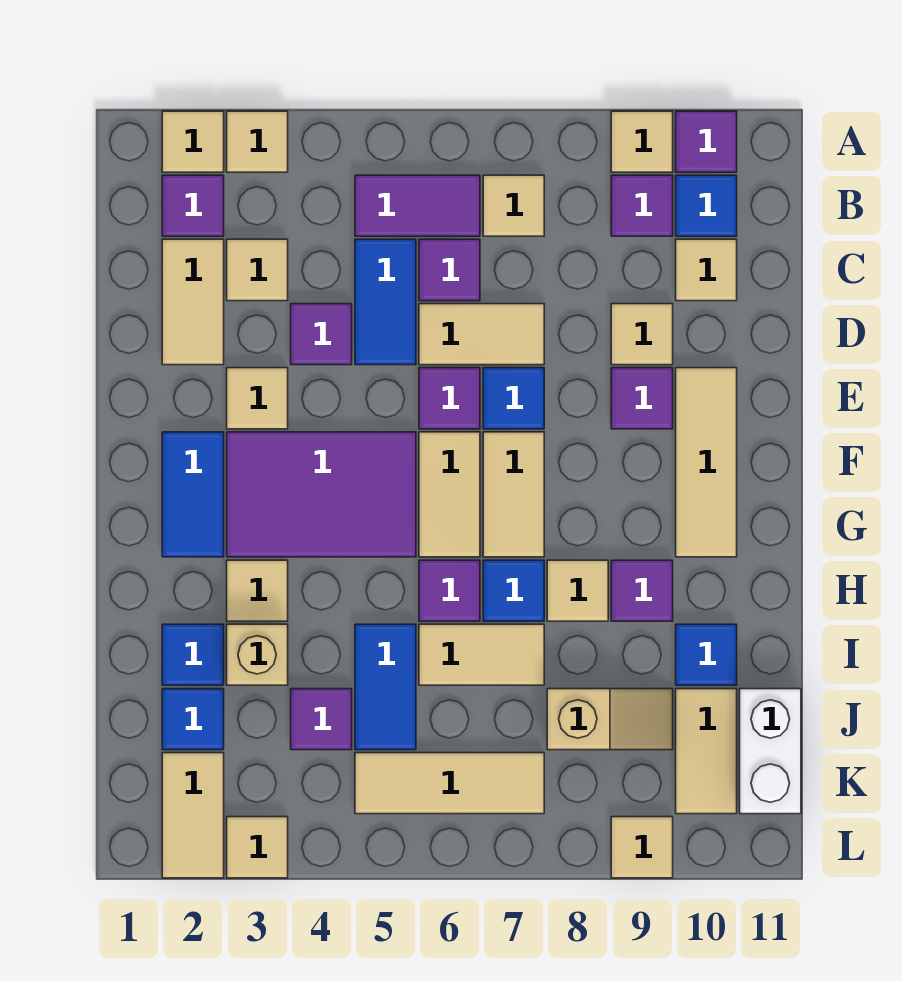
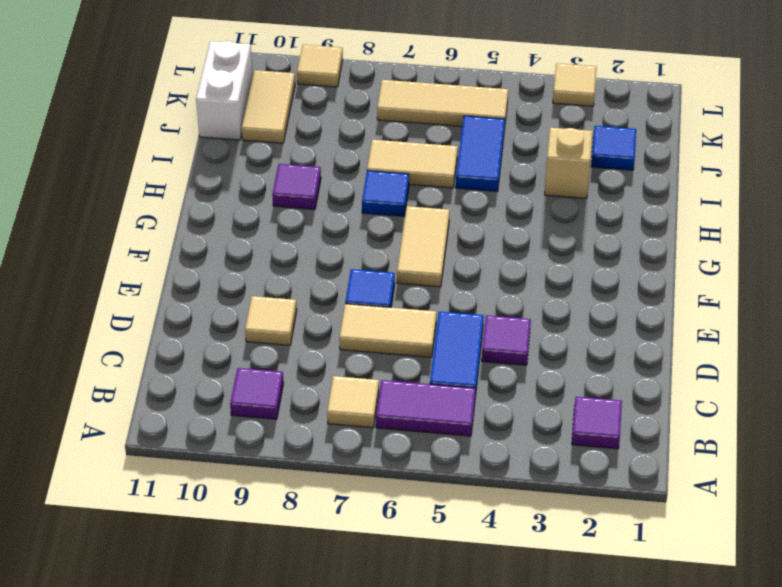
none -> tan 1x1 tile [162,111,224,172]
none -> tan 1x1 tile [227,111,288,172]
none -> tan 1x1 tile [611,111,673,172]
none -> purple 1x1 tile [676,111,737,172]

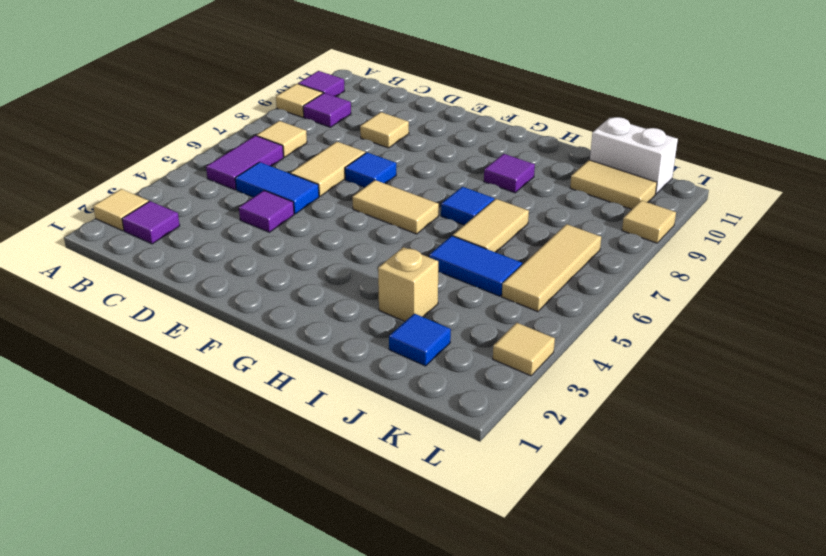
none -> tan 1x1 tile [227,111,288,172]
none -> blue 1x1 tile [676,175,737,236]
none -> tan 1x2 tile [162,239,224,365]
none -> tan 1x1 tile [227,239,288,301]

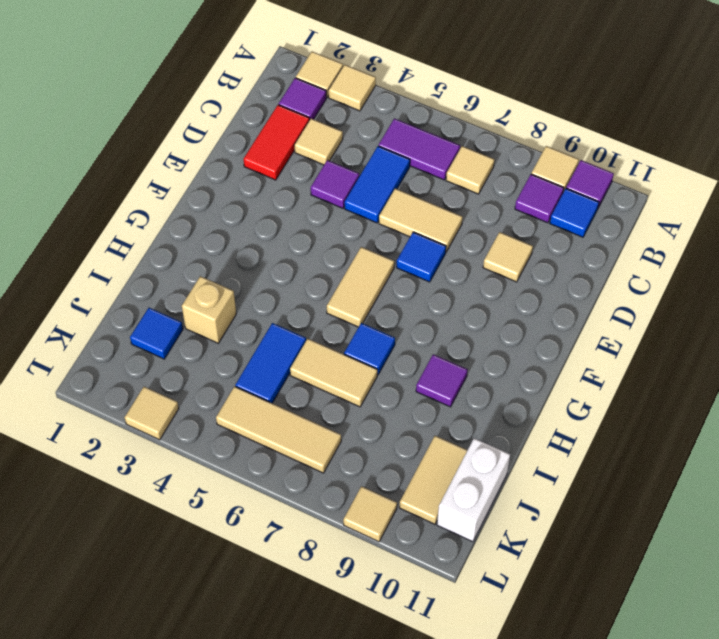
red 1x2 tile [244,105,309,180] -> tan 1x2 tile [162,239,224,365]
none -> purple 1x1 tile [419,239,480,301]
none -> tan 1x1 tile [676,239,737,301]
none -> tan 1x1 tile [227,368,288,429]
none -> purple 1x1 tile [419,368,480,429]

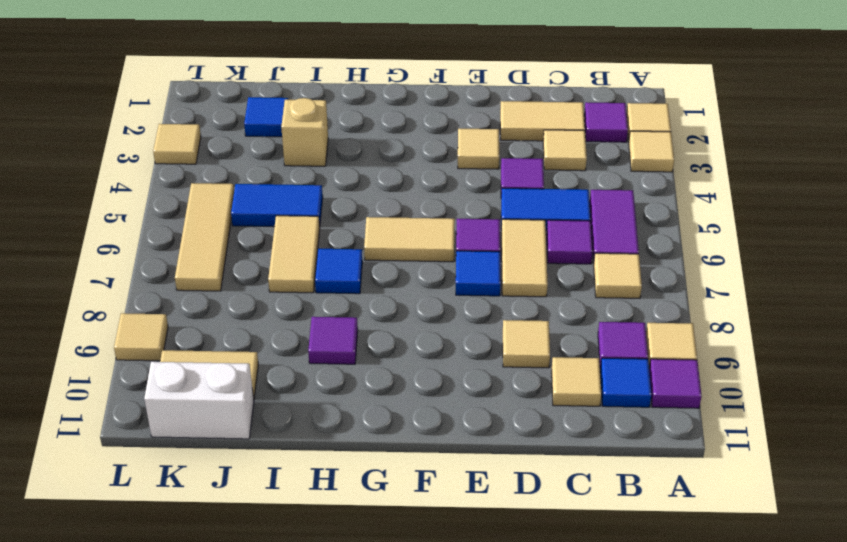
none -> purple 1x1 tile [611,368,673,429]
none -> tan 1x3 tile [676,368,737,557]
none -> blue 1x2 tile [162,432,224,557]
none -> purple 2x3 tile [227,432,416,557]

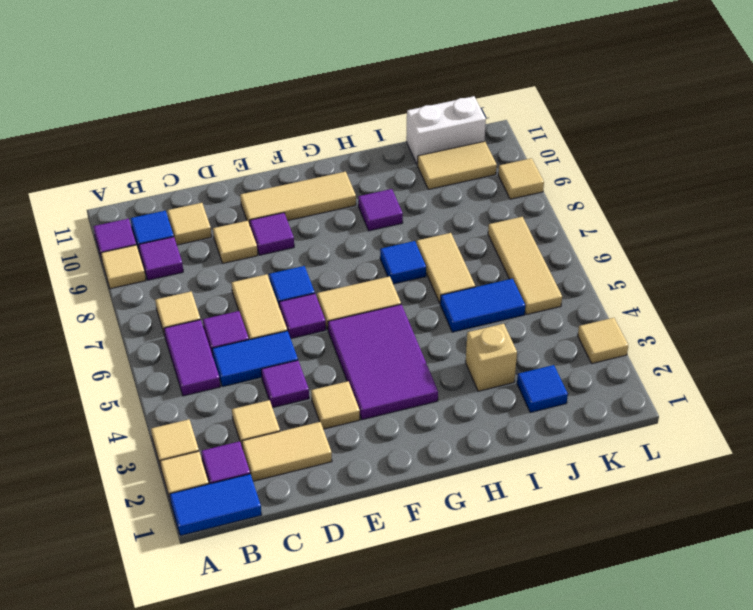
blue 1x2 tile [170,474,262,536] -> blue 1x2 tile moved to [162,432,224,557]
none -> tan 1x2 tile [483,432,544,557]
none -> tan 1x1 tile [227,560,288,621]
none -> purple 1x1 tile [419,560,480,621]
none -> tan 1x1 tile [547,560,608,621]

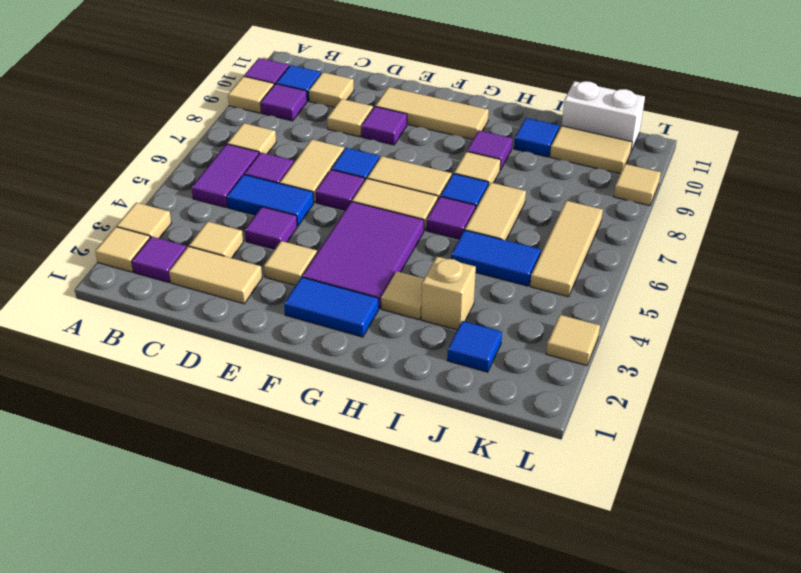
none -> blue 1x1 tile [162,624,224,685]
none -> purple 1x1 tile [291,689,352,750]
none -> tan 1x2 slope [547,689,673,750]
none -> tan 1x2 tile [162,753,224,878]

